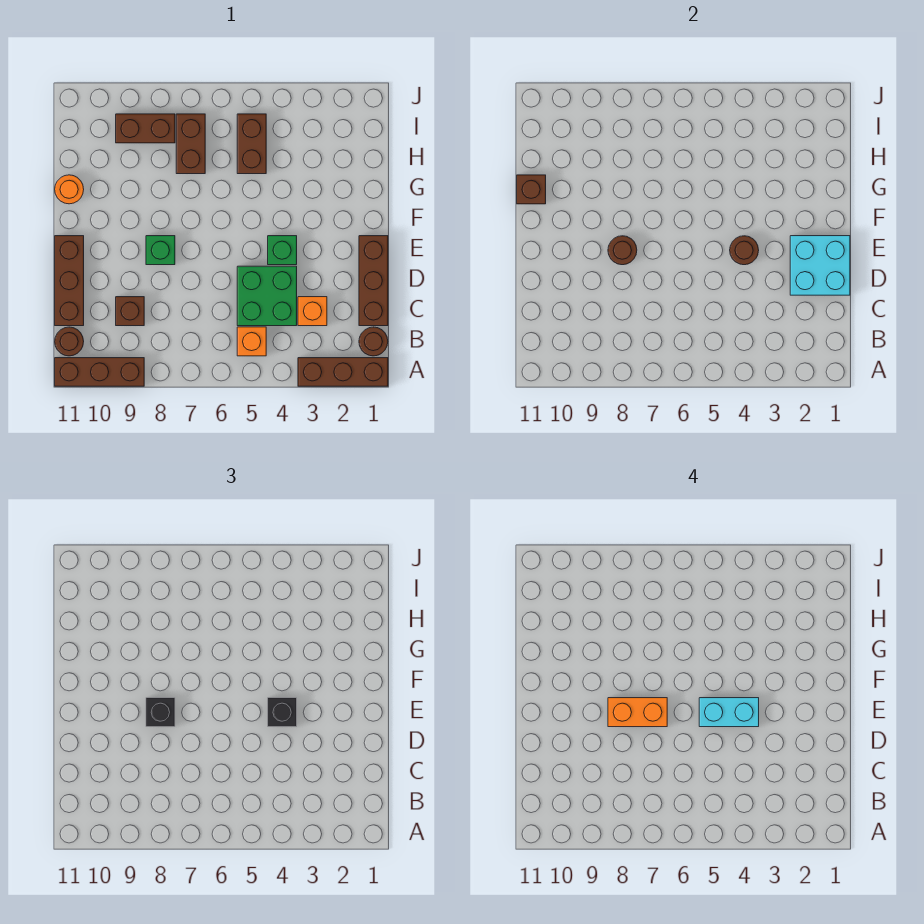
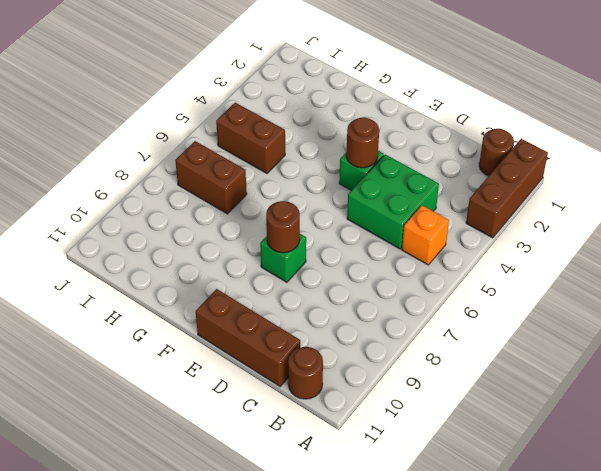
none -> brown 1x3 brick [55,358,144,386]
none -> brown 1x3 brick [359,236,388,326]
none -> orange 1x1 brick [298,297,327,326]

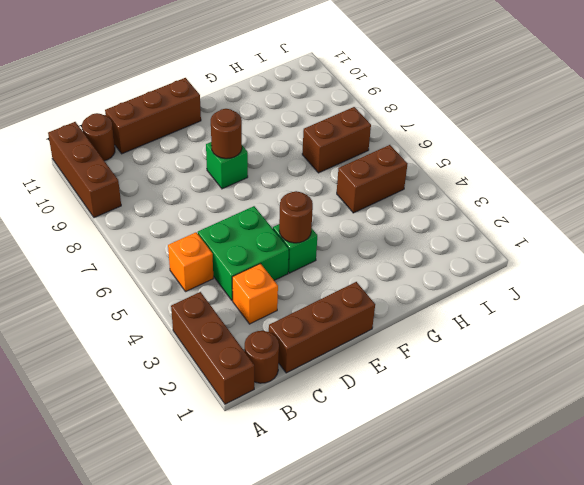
none -> brown 1x1 brick [116,297,144,326]
none -> orange 1x1 round brick [55,175,84,204]
none -> brown 1x2 brick [116,114,175,143]

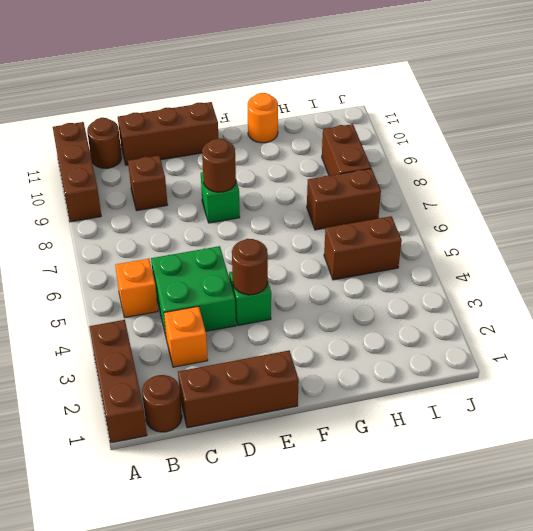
none -> cyan 2x2 brick [790,236,850,295]
none -> brown 1x1 brick [517,175,546,204]
none -> black 1x1 brick [268,698,297,727]

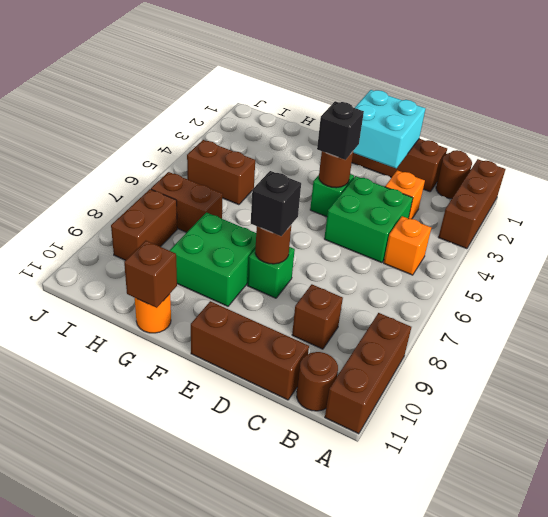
green 2x2 brick [169,213,256,306] -> none
none -> cyan 1x2 brick [699,698,759,727]
none -> orange 1x2 brick [608,698,667,727]

